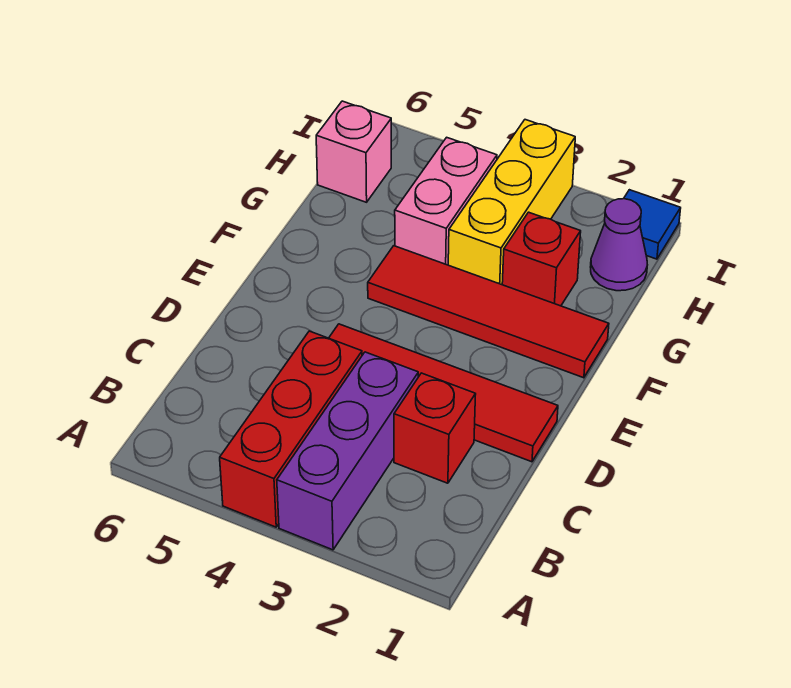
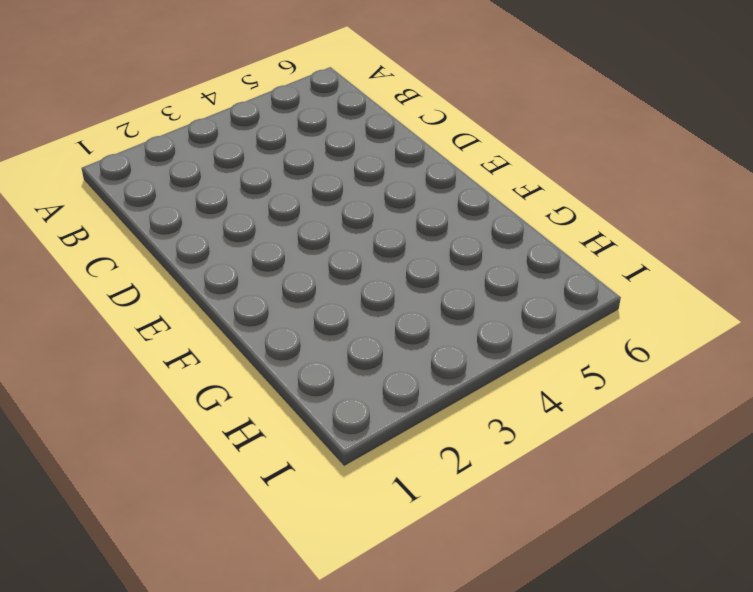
none -> purple 1x3 brick [277,352,418,550]
none -> red 1x3 brick [220,331,362,527]

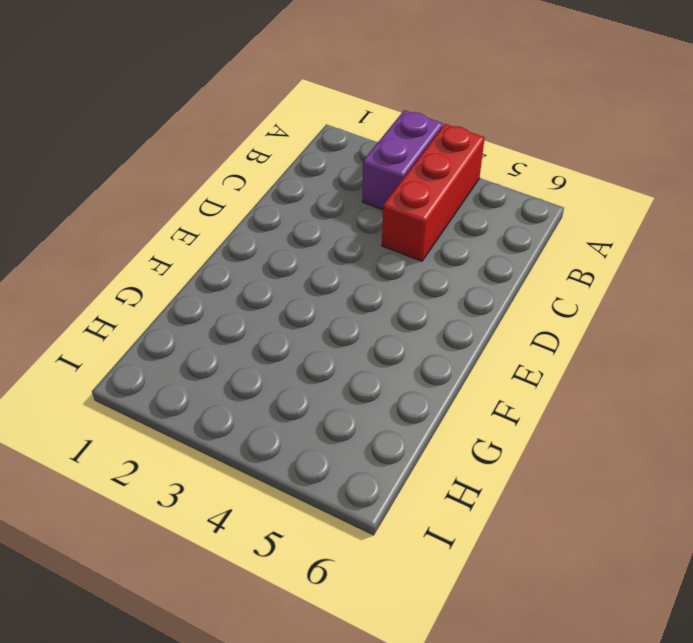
purple 1x2 brick [362,110,443,210] -> purple 1x3 brick [277,352,418,550]
none -> red 1x1 brick [394,373,476,483]
none -> red 1x4 tile [329,324,558,462]

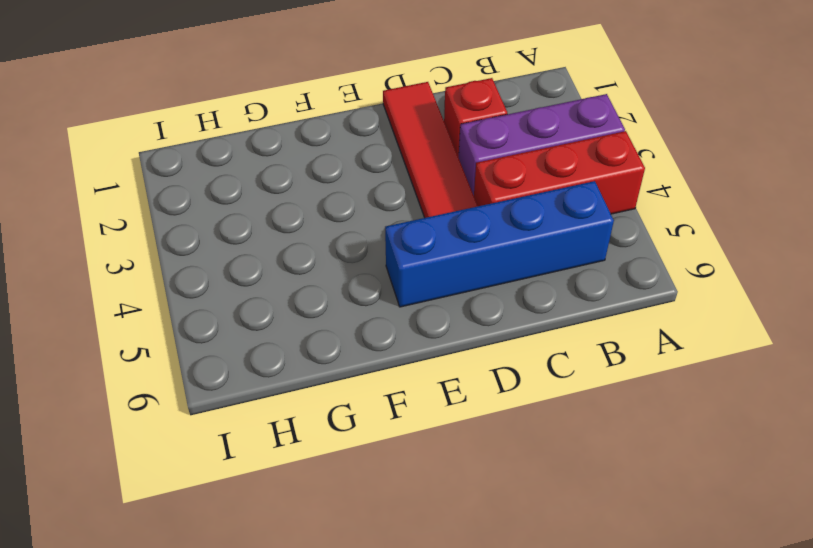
blue 1x4 brick [385,181,614,307] -> none
none -> red 1x4 tile [368,246,609,378]
none -> red 1x1 brick [502,212,581,306]

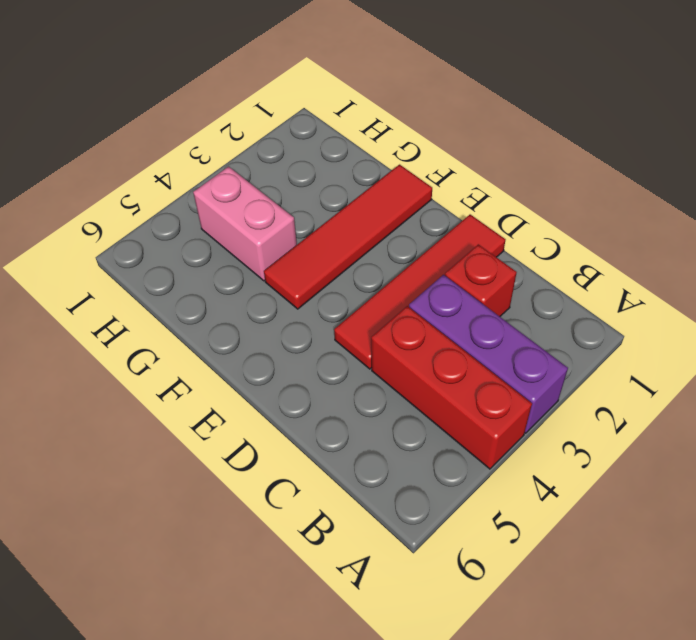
none -> red 1x1 brick [502,212,581,306]
none -> yellow 1x3 brick [448,120,575,285]

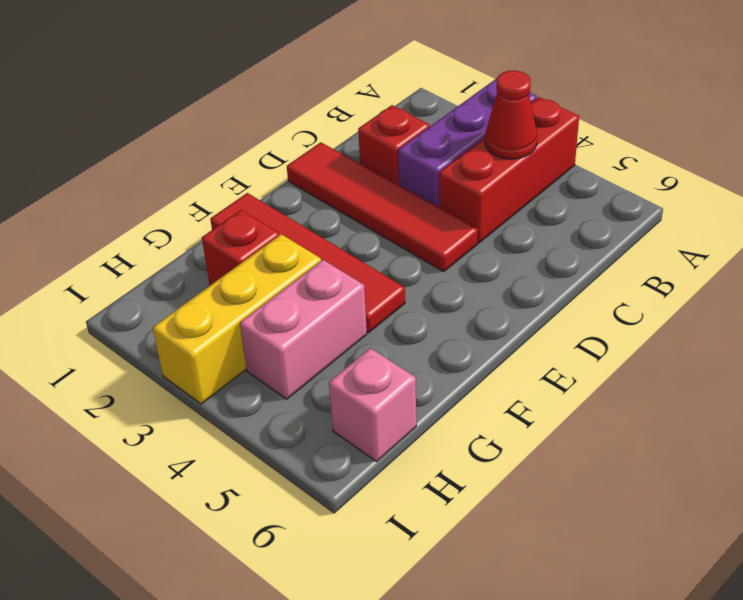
red 1x1 cone [485,71,537,159] -> none
none -> purple 1x1 cone [591,199,647,291]
none -> blue 1x1 tile [624,190,681,259]

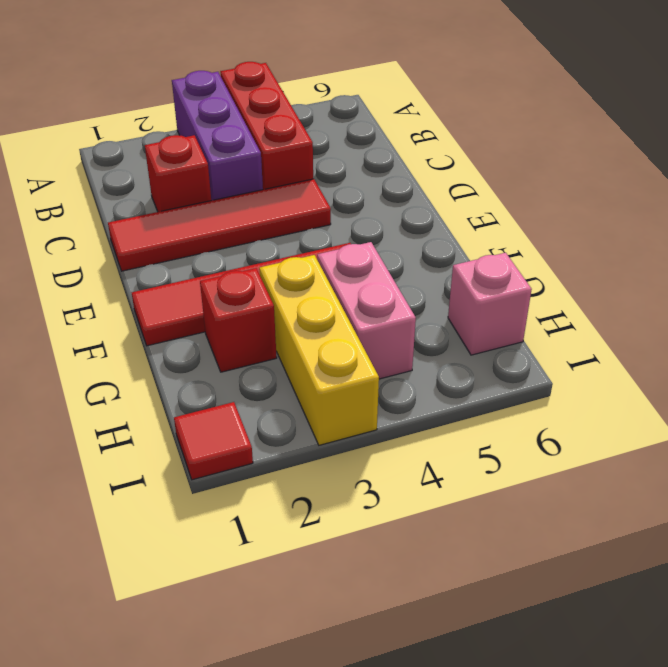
red 1x1 tile [174,402,253,480] -> blue 1x1 tile [624,190,681,259]
none -> purple 1x1 cone [591,199,647,291]

